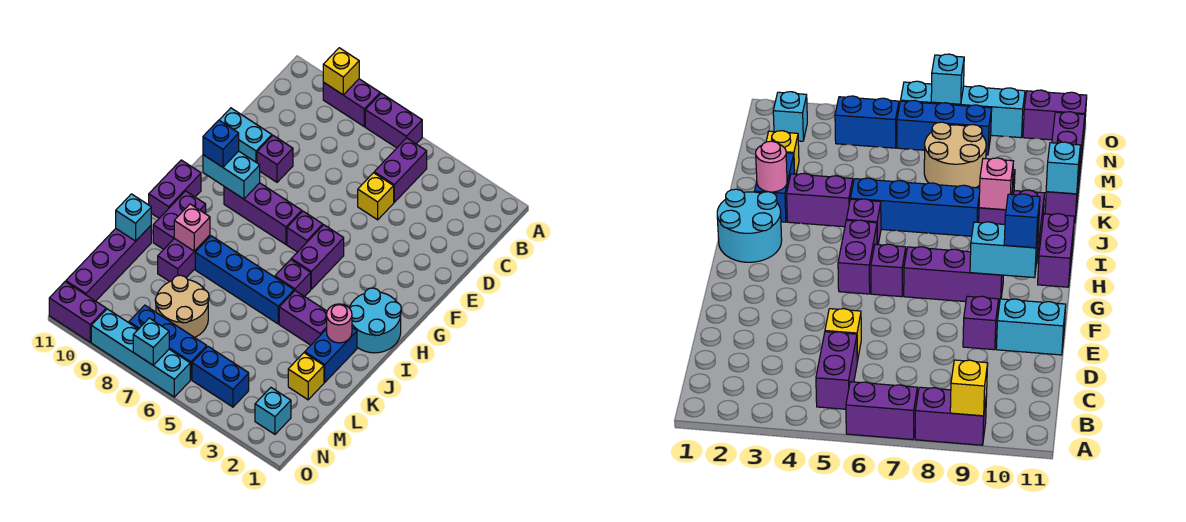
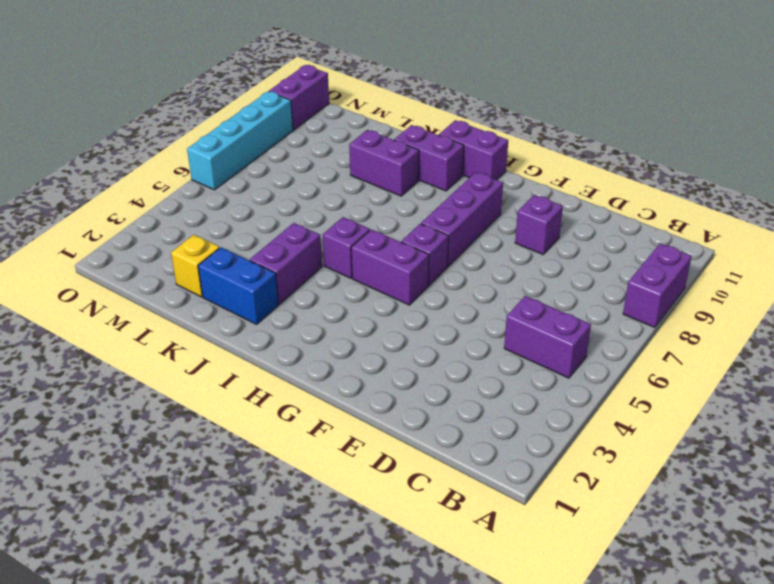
none -> purple 1x2 brick [365,93,422,148]
none -> yellow 1x1 brick [358,173,394,220]
none -> cyan 1x2 brick [220,108,272,163]
none -> cyan 2x2 round brick [350,288,401,353]

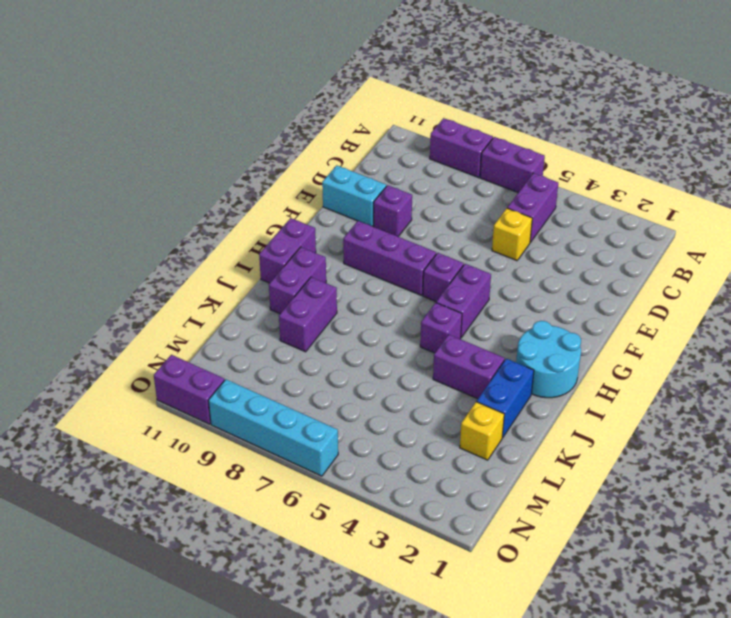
none -> blue 1x4 brick [195,236,294,324]
none -> purple 1x4 brick [66,226,151,301]
none -> tan 2x2 round brick [155,275,209,337]
none -> cyan 1x1 brick [255,388,291,434]

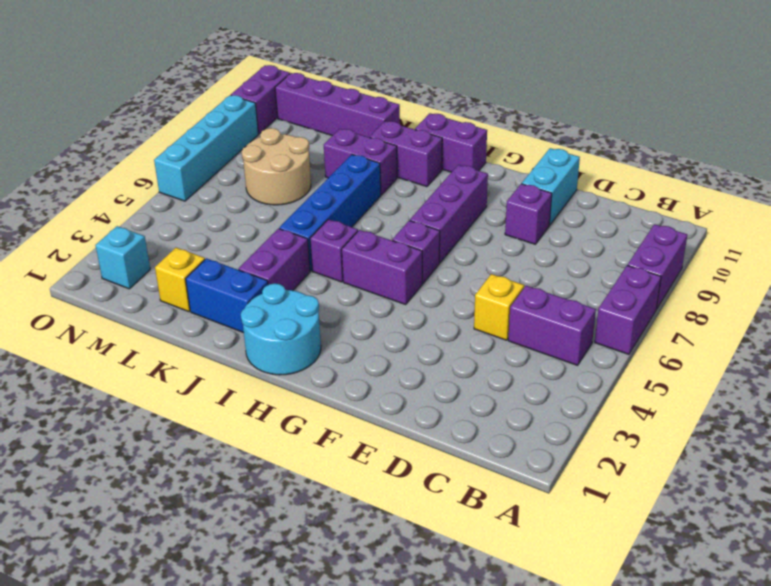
none -> blue 1x2 brick [192,346,249,407]
none -> blue 1x3 brick [129,305,207,380]
none -> yellow 1x1 brick [323,48,359,95]
none -> cyan 1x2 brick [203,151,260,199]

